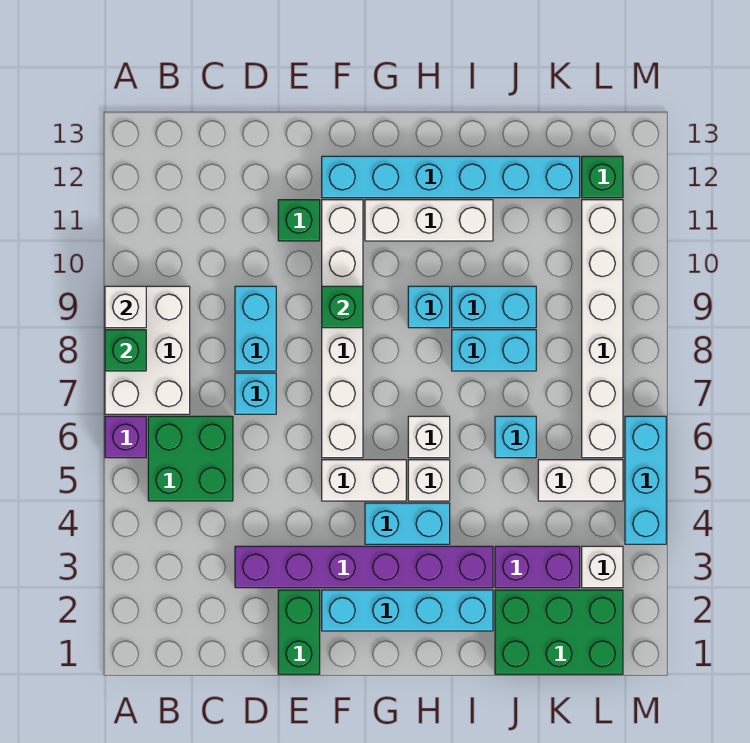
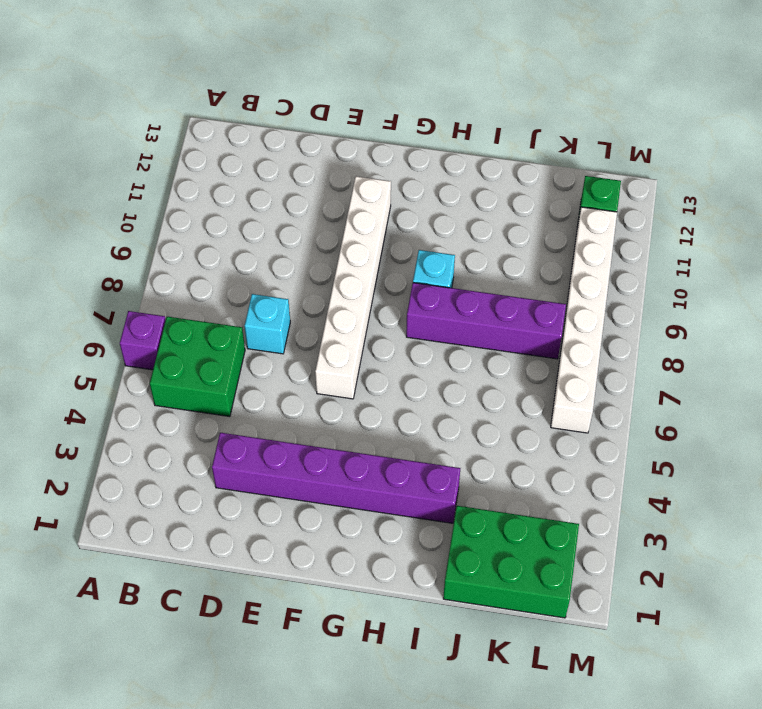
purple 1x4 brick [406,283,566,359] -> cyan 1x2 brick [452,330,536,371]
none -> white 2x3 brick [105,286,190,414]
none -> cyan 1x2 brick [235,286,276,371]
none -> green 1x2 brick [278,590,320,674]
none -> green 1x1 brick [278,200,320,241]

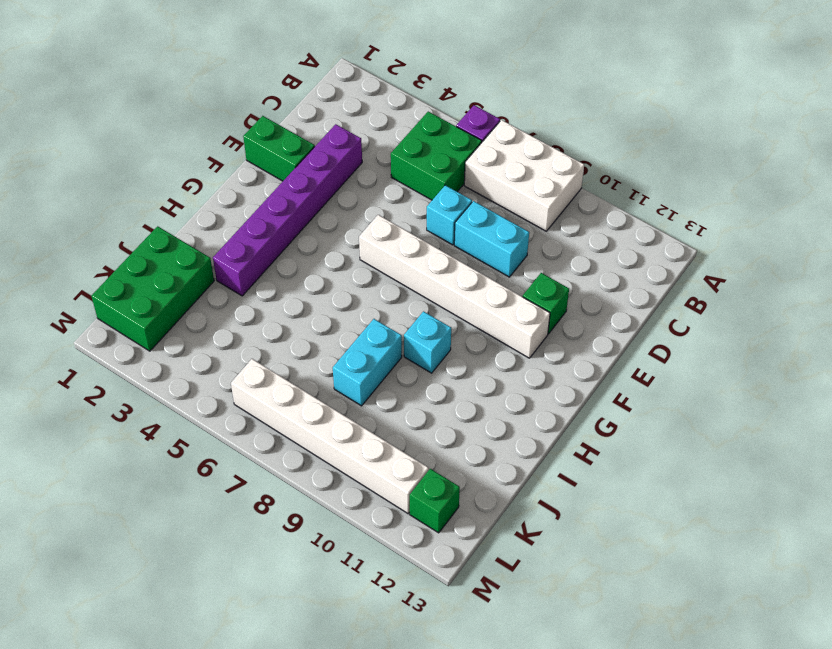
none -> cyan 1x4 brick [322,590,493,631]
none -> white 1x2 brick [322,460,406,501]
none -> cyan 1x6 brick [322,156,580,198]
none -> cyan 1x2 brick [365,503,450,544]

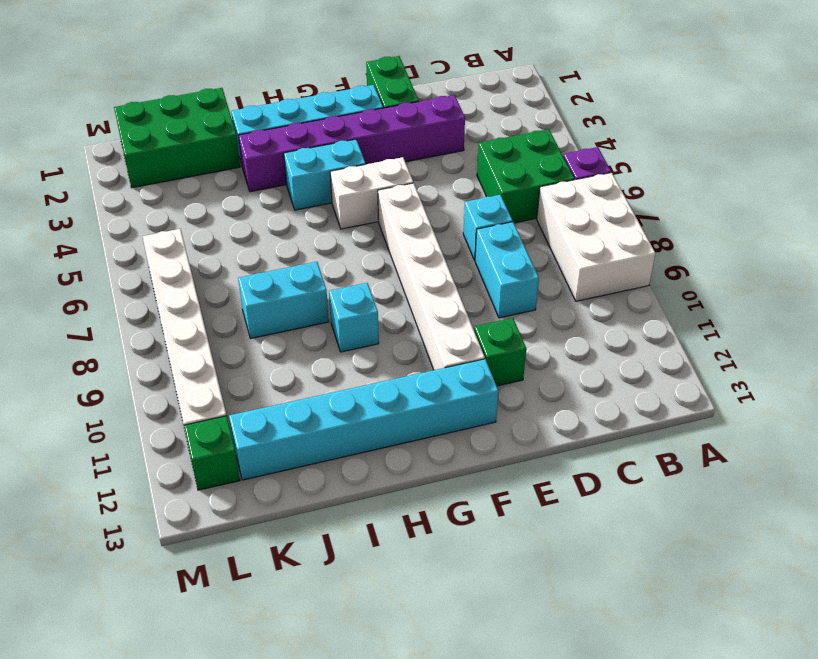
none -> white 1x3 brick [365,200,493,241]
none -> white 1x1 brick [408,460,450,501]
none -> white 1x1 brick [408,416,450,458]
none -> cyan 1x2 brick [452,286,536,328]

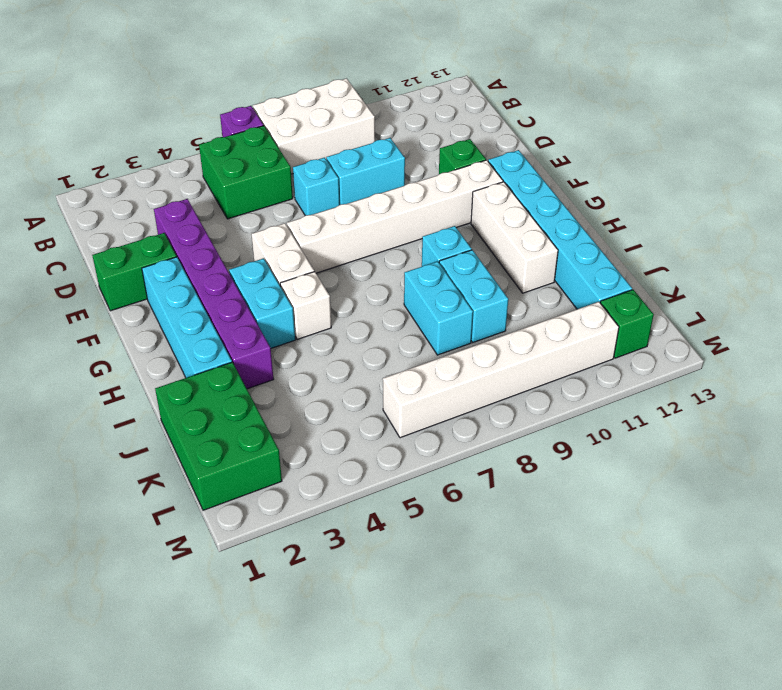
none -> white 1x1 brick [408,416,450,458]
none -> purple 1x2 brick [495,546,580,588]
none -> cyan 1x1 brick [495,416,536,458]
none -> white 1x2 brick [538,460,623,501]

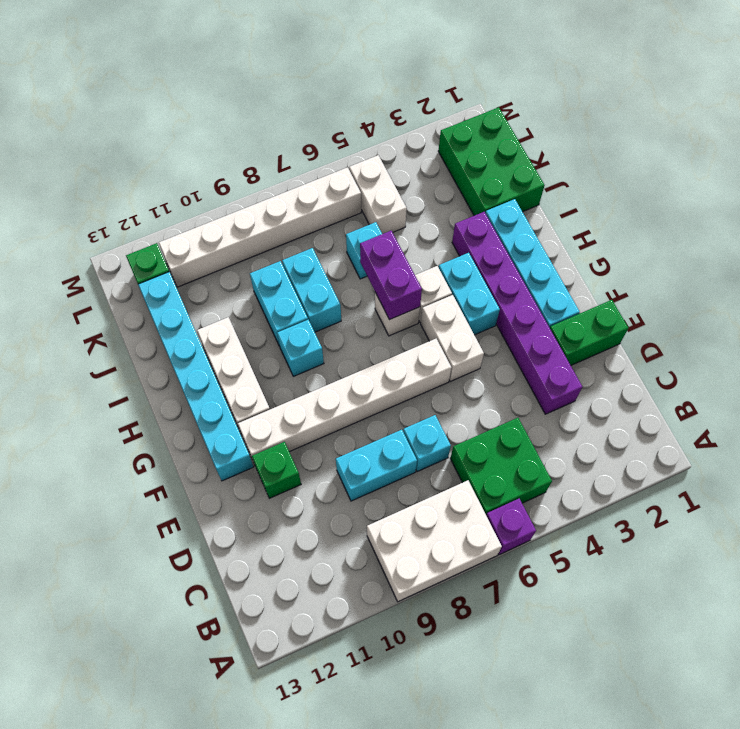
purple 1x2 brick [360,231,422,320] -> purple 1x2 brick moved to [495,546,580,588]
none -> white 1x1 brick [582,546,623,588]
none -> cyan 1x3 brick [625,416,666,544]
none -> green 1x1 brick [105,330,146,371]
none -> white 1x1 brick [105,286,146,328]

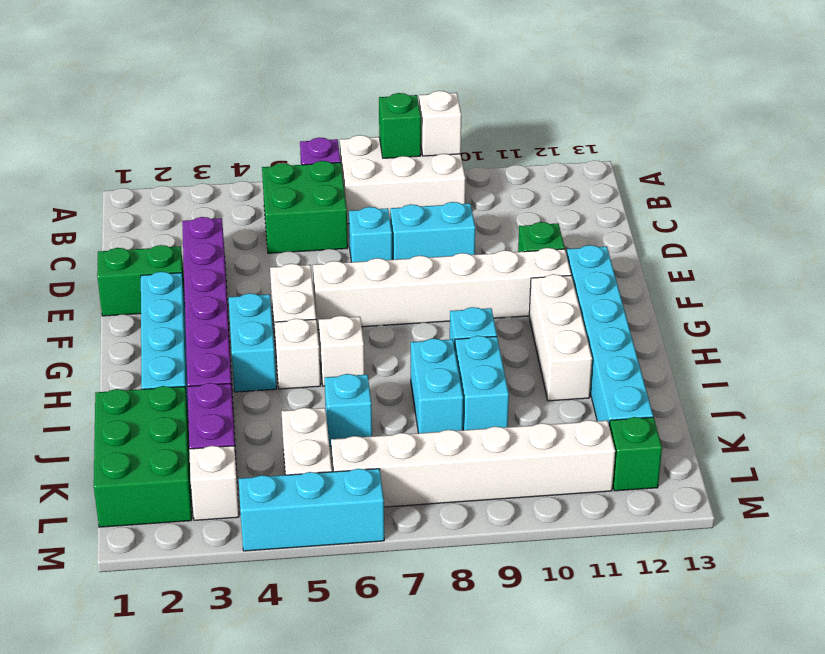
none -> green 1x1 brick [322,286,363,328]

